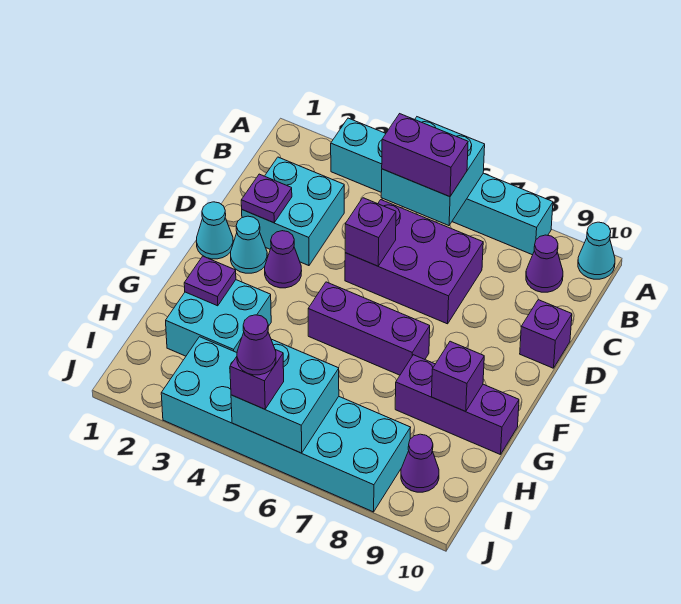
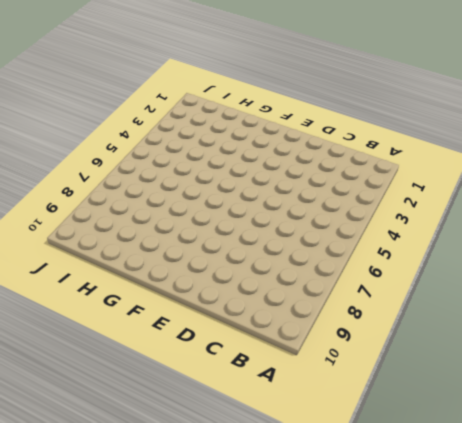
none -> cyan 1x6 brick [331,118,553,255]
none -> cyan 1x1 cone [578,222,615,279]
none -> purple 1x1 cone [526,235,563,292]

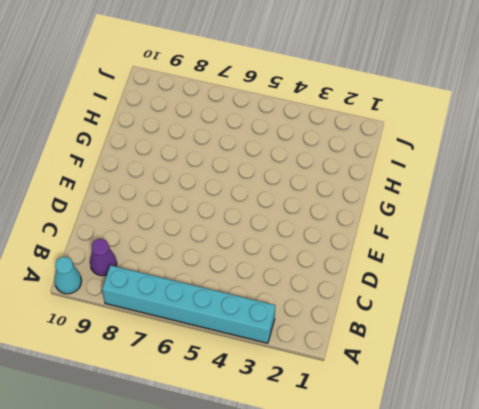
none -> cyan 2x2 brick [242,157,344,266]
none -> purple 2x3 brick [345,200,483,324]
none -> purple 1x1 brick [520,300,572,368]

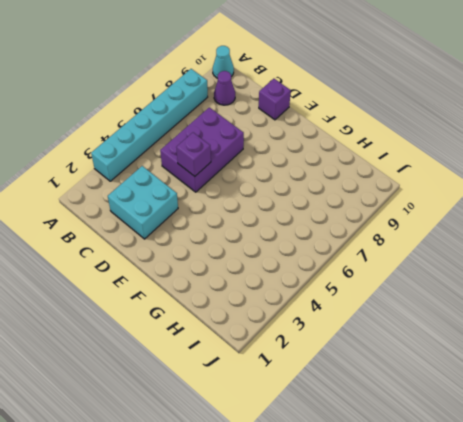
none -> cyan 1x1 cone [196,202,233,259]
none -> cyan 1x1 cone [231,216,267,273]
none -> purple 1x1 cone [265,231,302,288]

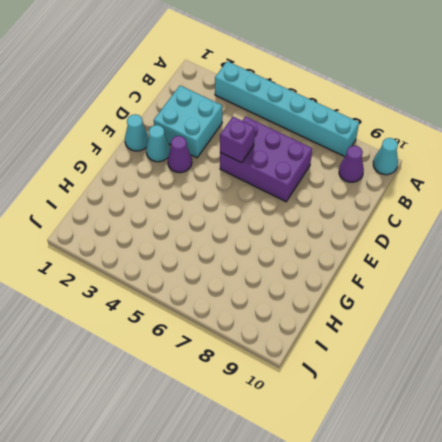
none -> purple 1x1 brick [520,300,572,368]
none -> purple 1x3 brick [308,282,430,375]
none -> cyan 2x2 brick [166,280,271,356]

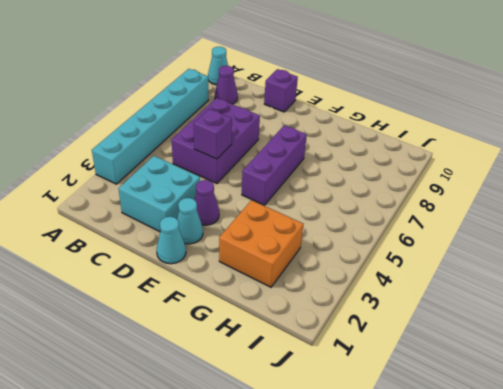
orange 2x2 brick [219,200,303,287] -> cyan 2x2 brick [166,280,271,356]
none -> purple 1x3 brick [395,355,519,455]
none -> cyan 2x6 brick [161,337,411,512]
none -> purple 1x1 cone [401,434,439,492]

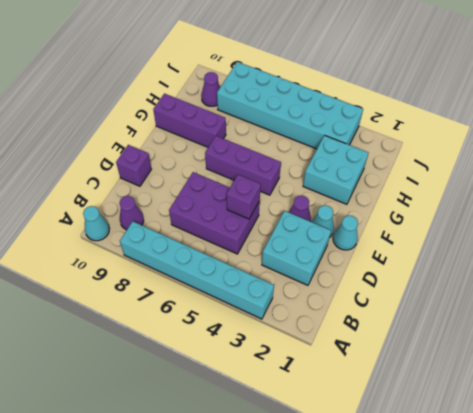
none -> cyan 2x2 brick [381,117,485,226]
none -> purple 1x1 plate [241,174,292,223]
none -> purple 1x1 plate [184,256,236,306]

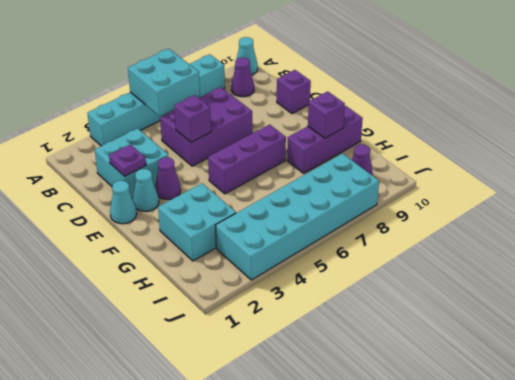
none -> purple 1x1 plate [184,256,236,306]
none -> cyan 2x2 brick [231,339,339,453]
none -> purple 1x2 brick [382,114,468,197]

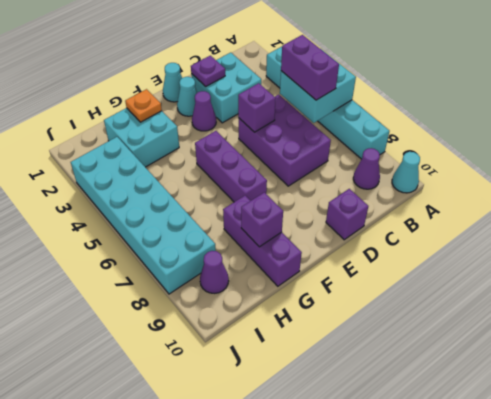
orange 1x1 plate [125,89,162,122] -> purple 1x1 plate [184,256,236,306]
none -> cyan 2x2 brick [231,339,339,453]
none -> purple 1x1 brick [230,350,284,409]
none -> purple 1x1 cone [237,315,276,375]

